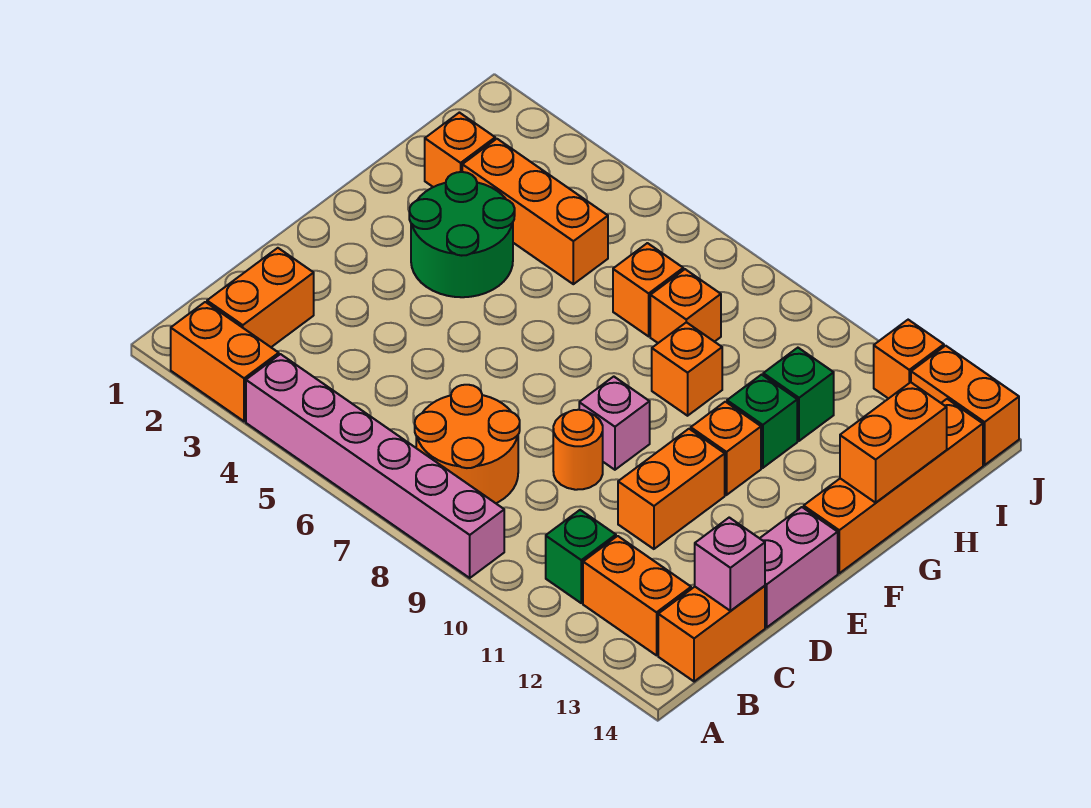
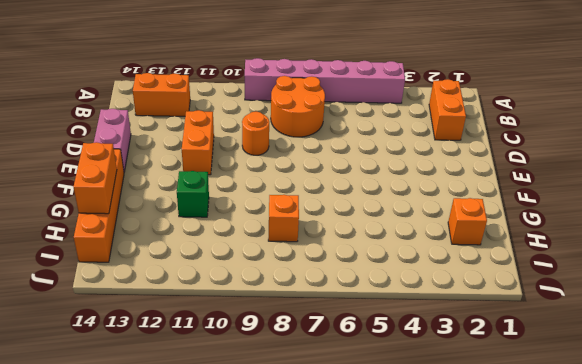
none -> orange 1x2 brick [171,302,279,421]
none -> green 1x1 brick [546,510,616,603]
none -> orange 1x2 brick [658,586,765,682]

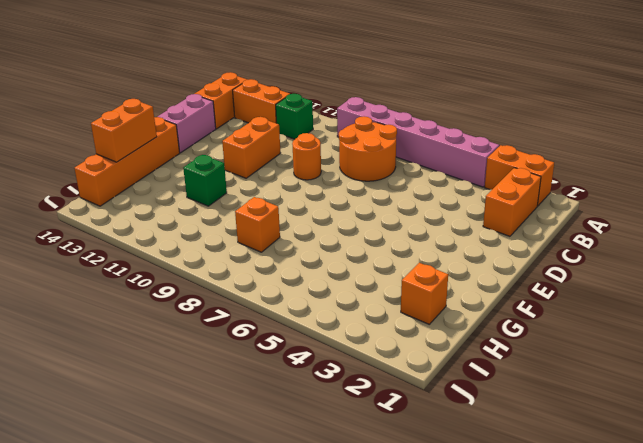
none -> pink 1x1 brick [579,377,650,470]
none -> green 2x2 round brick [409,172,515,297]
none -> orange 1x1 brick [691,402,761,495]

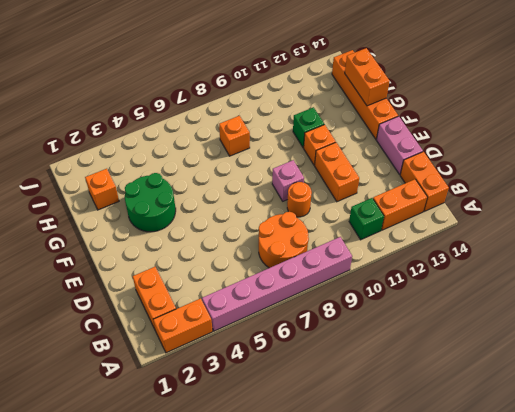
none -> orange 1x1 brick [652,322,722,416]
none -> orange 1x3 brick [462,139,608,284]
none -> orange 1x1 brick [613,243,683,336]

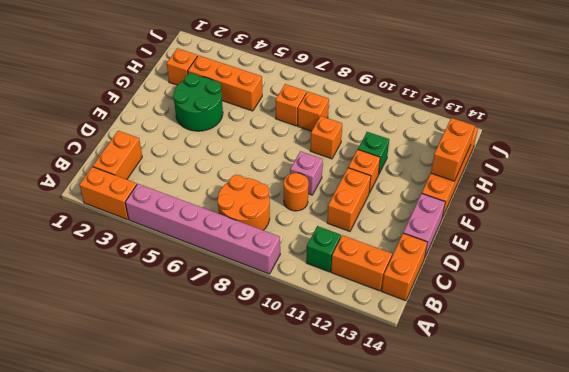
none -> green 1x1 brick [763,348,834,441]
none -> orange 1x1 brick [874,320,944,399]
none -> orange 1x2 brick [911,346,1019,465]

